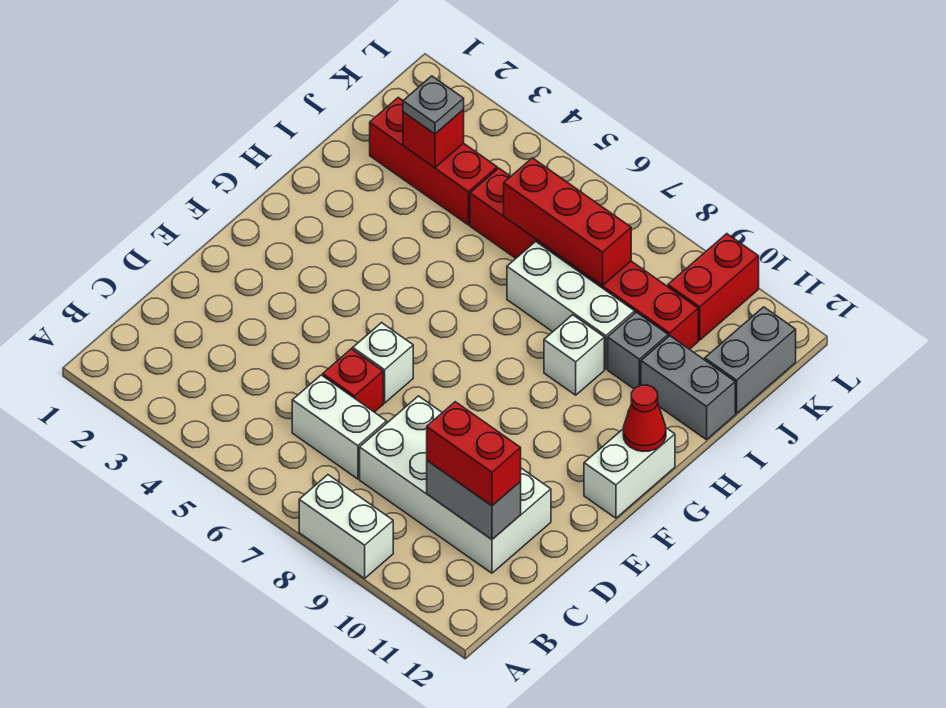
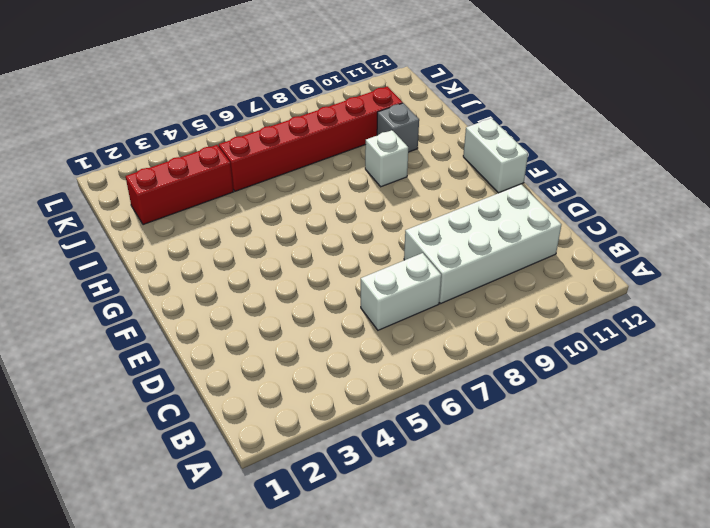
none -> white 1x2 brick [299,475,393,578]
none -> red 1x1 brick [323,349,383,412]
none -> white 1x1 brick [353,323,413,403]

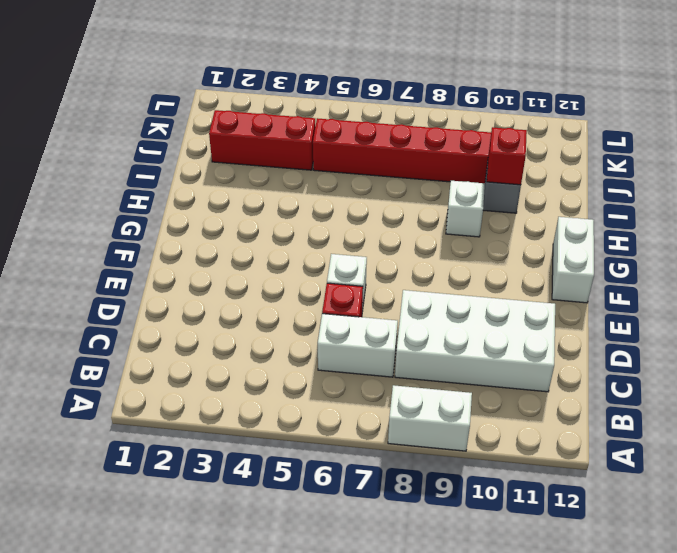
red 1x1 brick [487,127,527,185] -> red 1x1 brick moved to [403,110,464,168]
none -> white 1x3 brick [507,241,635,369]
none -> grey 1x2 brick [641,336,735,440]
none -> grey 1x2 brick [705,307,796,413]

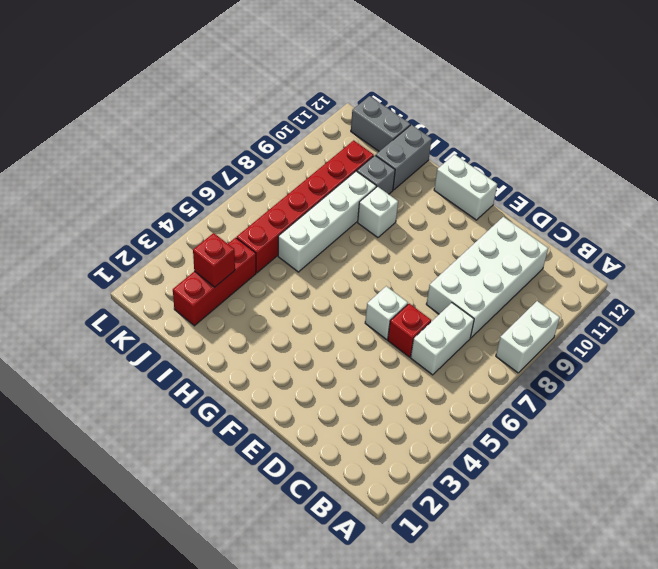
white 1x4 brick [278,171,376,272] -> white 1x3 brick [507,241,635,369]
none -> red 1x2 brick [668,234,759,340]
none -> grey 1x2 brick [427,461,521,539]
none -> red 1x1 cone [623,385,666,452]

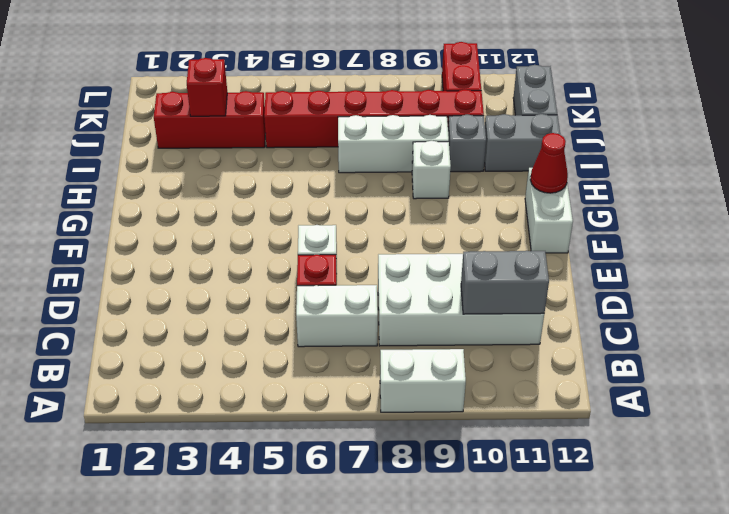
none -> red 1x3 brick [504,158,631,285]
none -> red 1x2 brick [427,402,521,506]
none -> grey 1x1 plate [403,76,464,134]

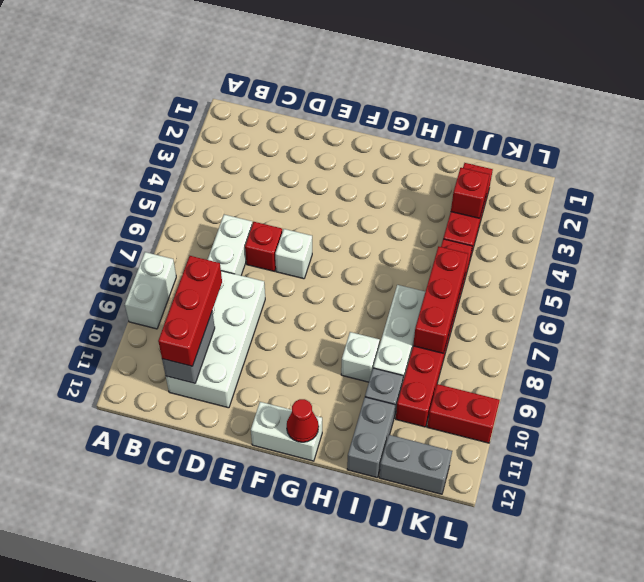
red 1x3 brick [158,256,222,366] -> red 1x2 brick [427,402,521,506]
none -> grey 1x1 plate [403,76,464,134]

